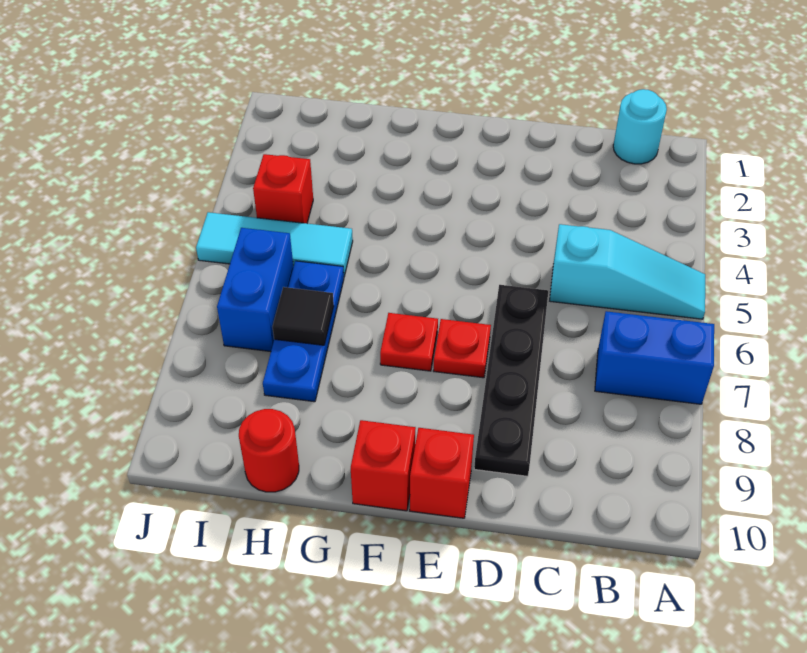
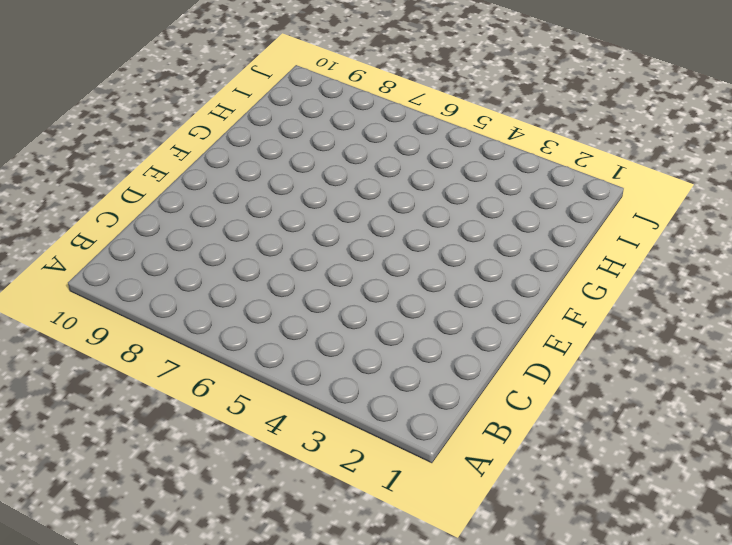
none -> cyan 1x3 slope [550,224,705,319]
none -> blue 1x2 brick [595,311,714,404]
none -> cyan 1x1 round brick [613,89,667,164]

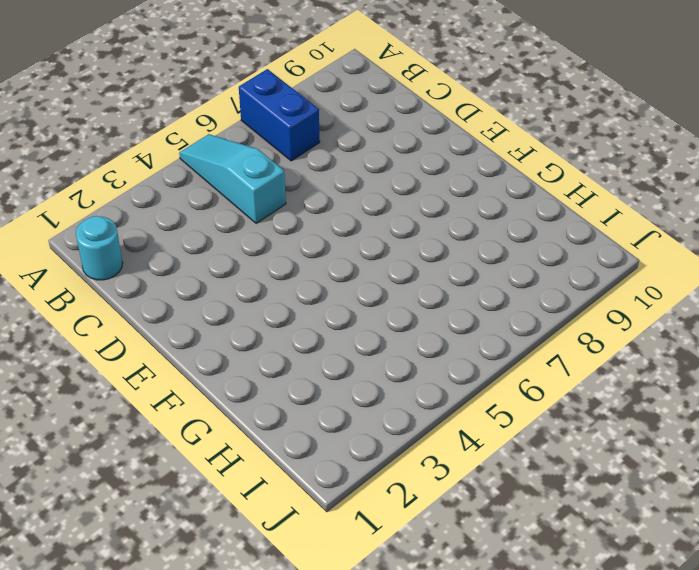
none -> black 1x4 plate [474,285,548,476]
none -> red 1x1 plate [433,319,491,378]
none -> red 1x1 brick [410,428,474,518]

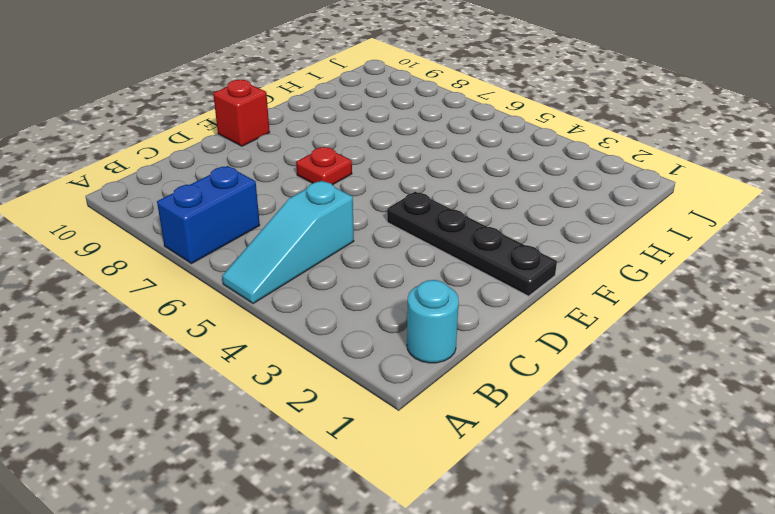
black 1x4 plate [387,192,557,296] -> black 1x4 plate moved to [474,285,548,476]
none -> red 1x1 plate [380,313,438,371]
none -> red 1x1 brick [351,420,416,511]
none -> cyan 1x3 tile [196,212,353,276]

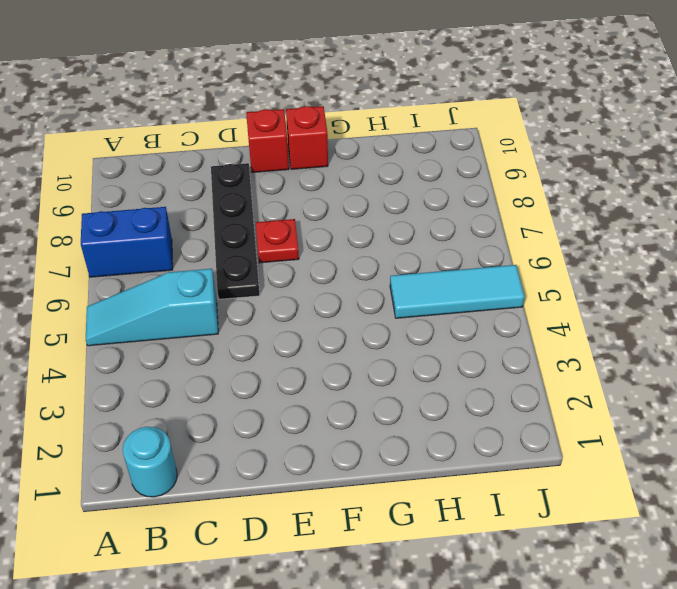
none -> red 1x1 plate [380,313,438,371]
none -> blue 1x3 plate [263,261,344,402]
none -> red 1x1 round brick [239,409,299,492]

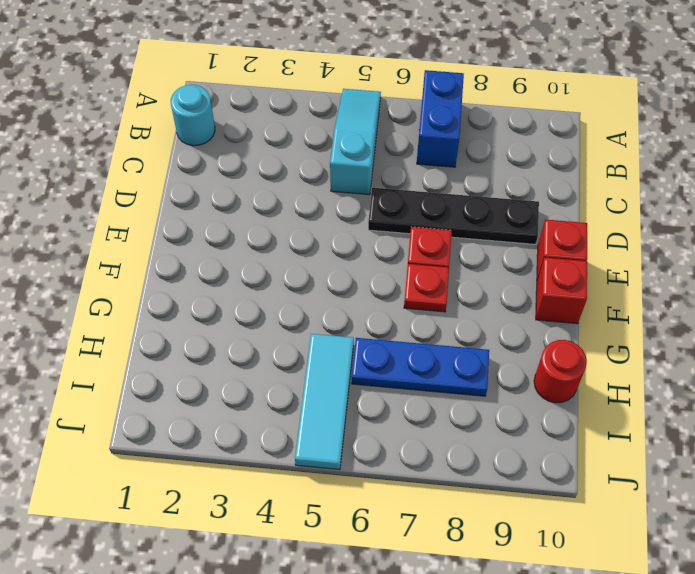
none -> red 1x1 brick [253,154,313,223]
none -> blue 1x2 brick [217,228,293,352]
none -> black 1x1 tile [273,287,334,345]

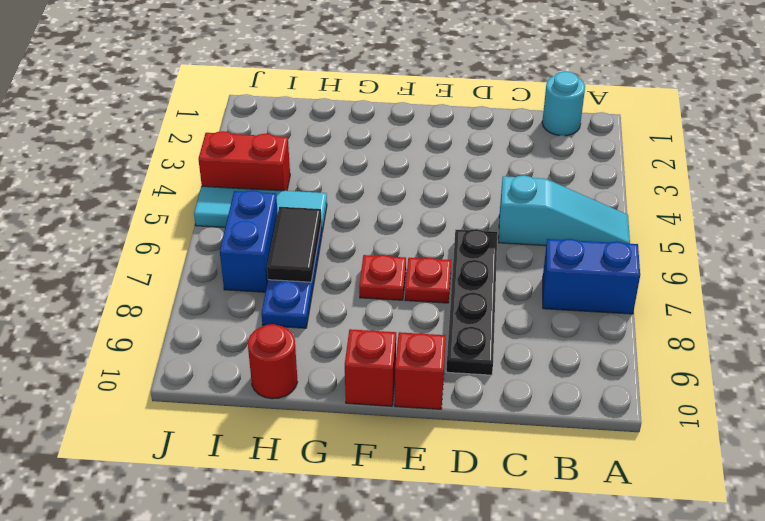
black 1x2 tile [267,207,322,282] -> black 1x1 tile [273,287,334,345]
red 1x2 brick [199,131,290,191] -> red 1x1 brick [253,154,313,223]

